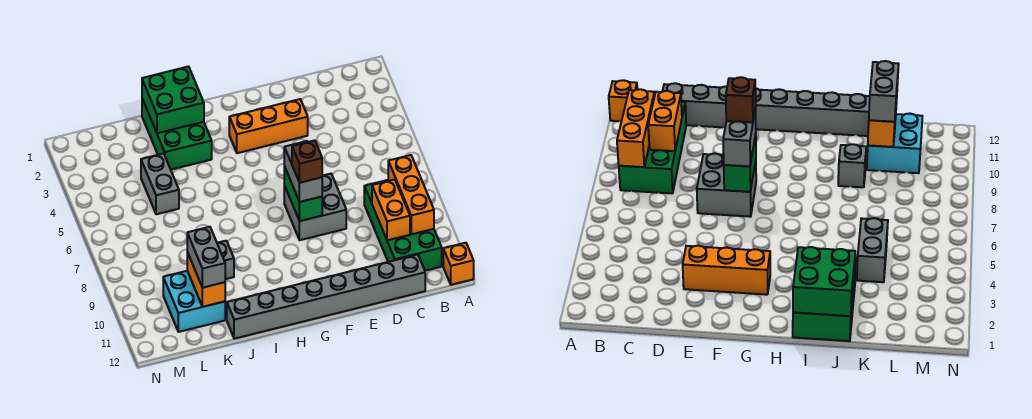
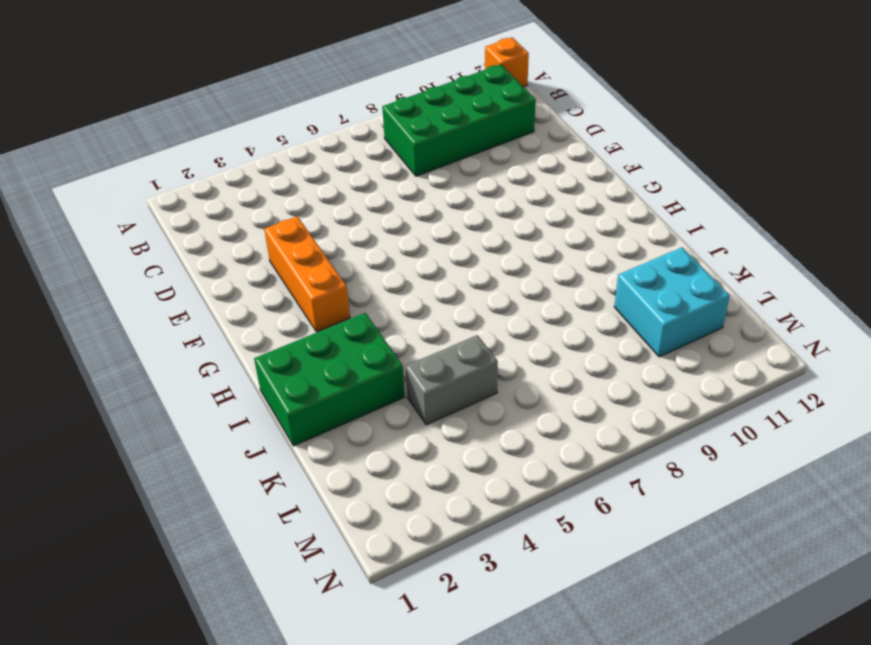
none -> grey 1x8 brick [227,255,425,339]
none -> grey 2x2 brick [284,174,346,240]
none -> grey 1x1 brick [217,241,234,279]

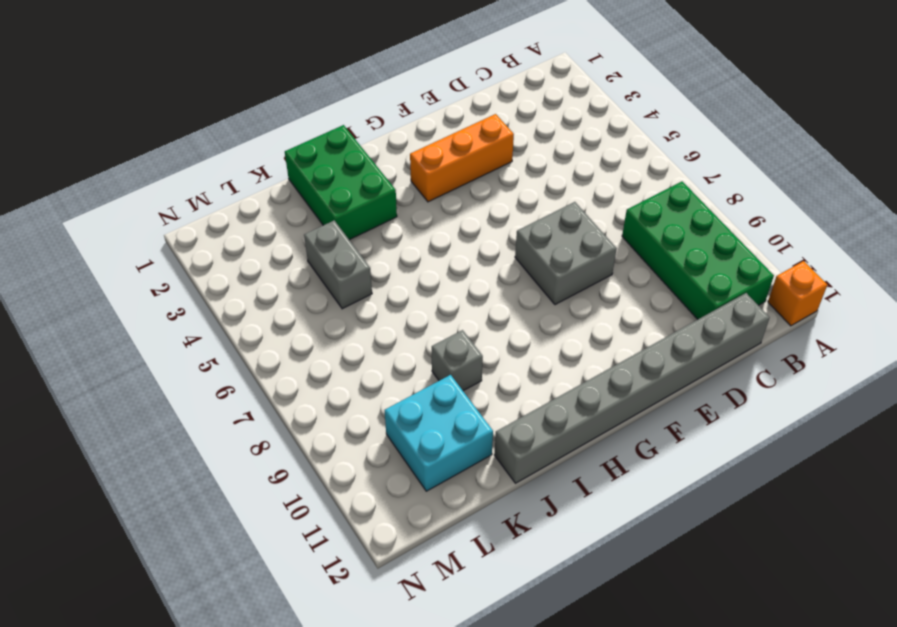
none -> orange 1x3 brick [388,155,434,234]
none -> orange 1x2 brick [372,180,410,240]
none -> green 1x2 brick [284,166,322,221]

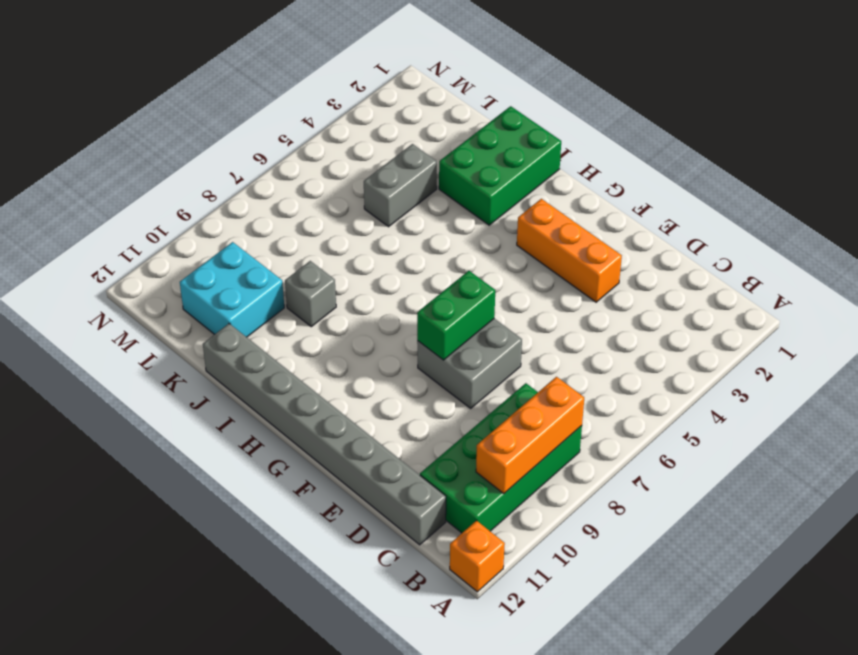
none -> orange 1x2 brick [372,180,410,240]
none -> green 2x2 brick [142,67,204,133]
none -> orange 1x2 brick [187,252,225,307]

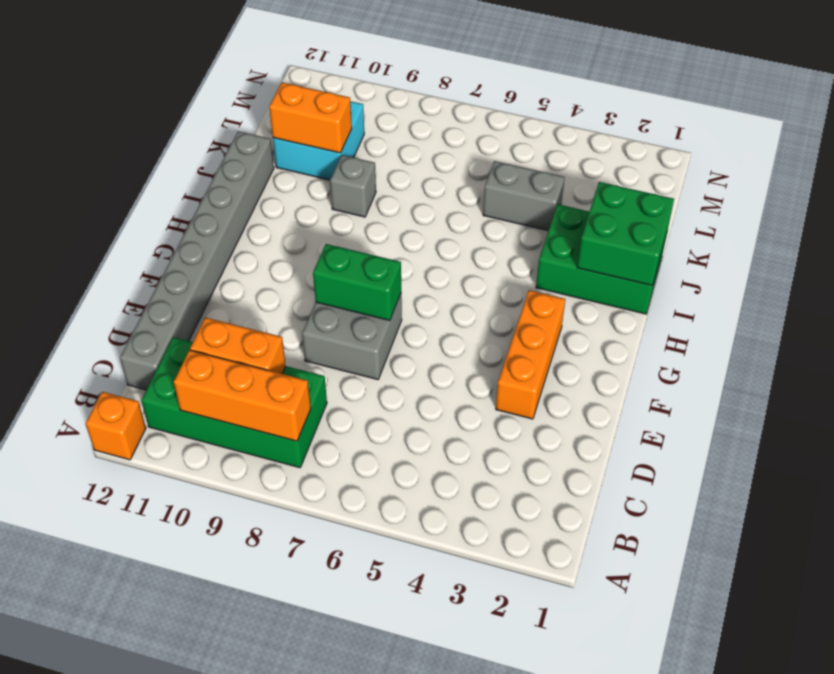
none -> grey 1x2 brick [284,141,322,202]
none -> grey 1x2 brick [187,227,225,288]
none -> brown 1x1 brick [292,140,322,183]

